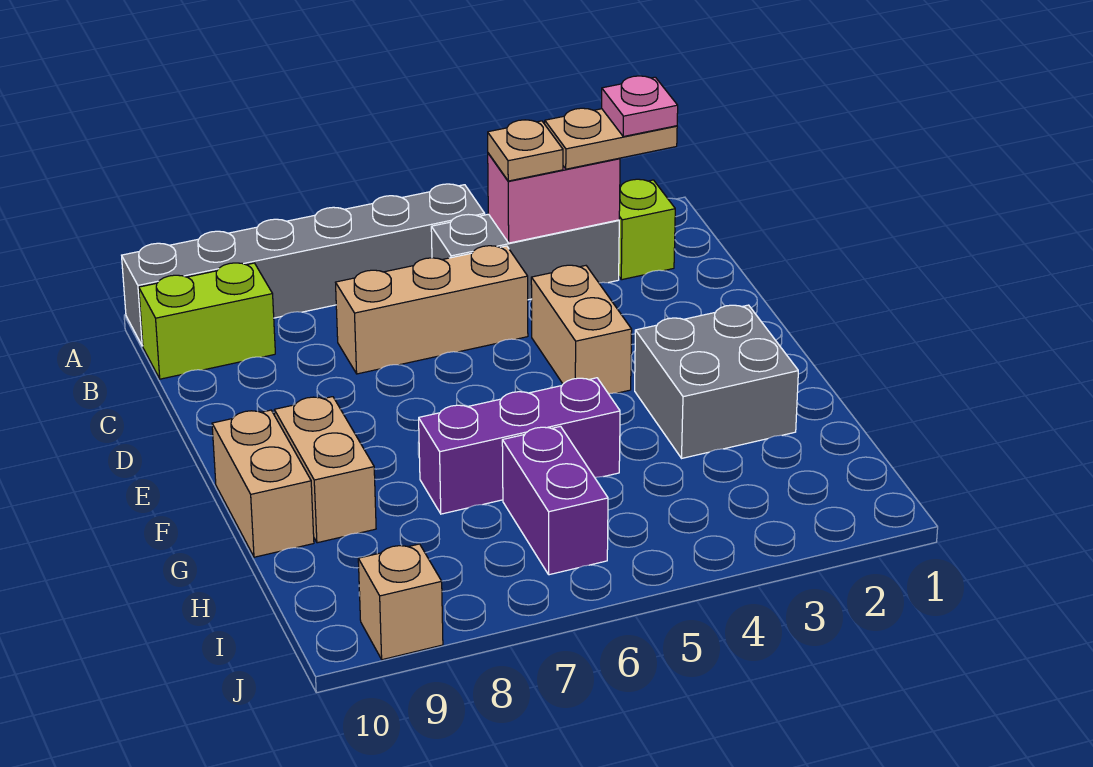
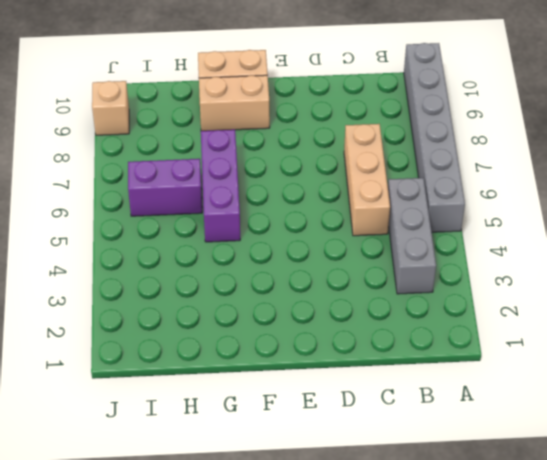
none -> lime 1x1 brick [619,179,675,280]
none -> lime 1x2 brick [139,263,275,379]
none -> tan 1x2 brick [531,265,632,394]

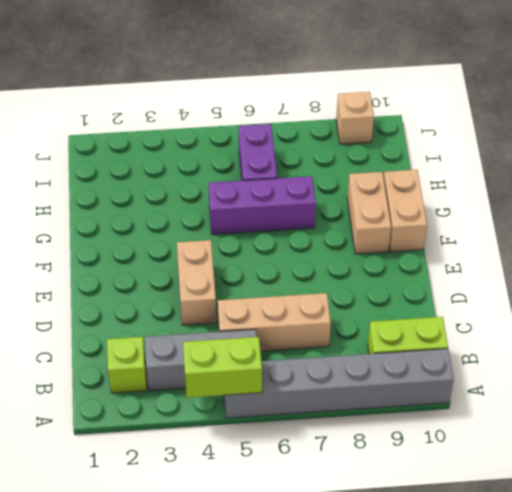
lime 1x2 brick [183,337,262,398] -> none
none -> grey 2x2 brick [635,305,798,458]
none -> pink 1x2 brick [488,153,620,243]
none -> tan 1x2 plate [545,108,677,169]

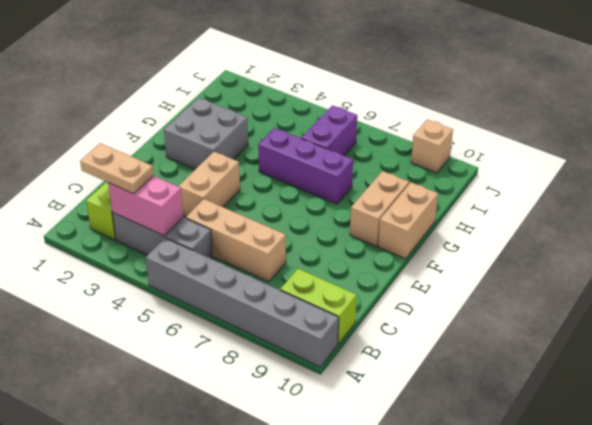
none -> tan 1x1 plate [488,120,563,181]
none -> pink 1x1 plate [602,76,678,137]

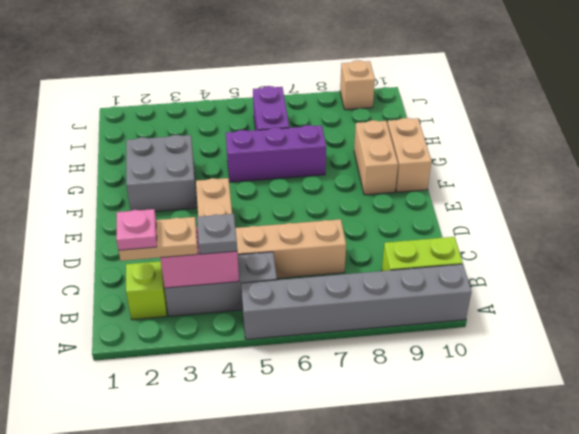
grey 1x1 plate [197,214,237,254] -> tan 1x1 plate [488,120,563,181]

